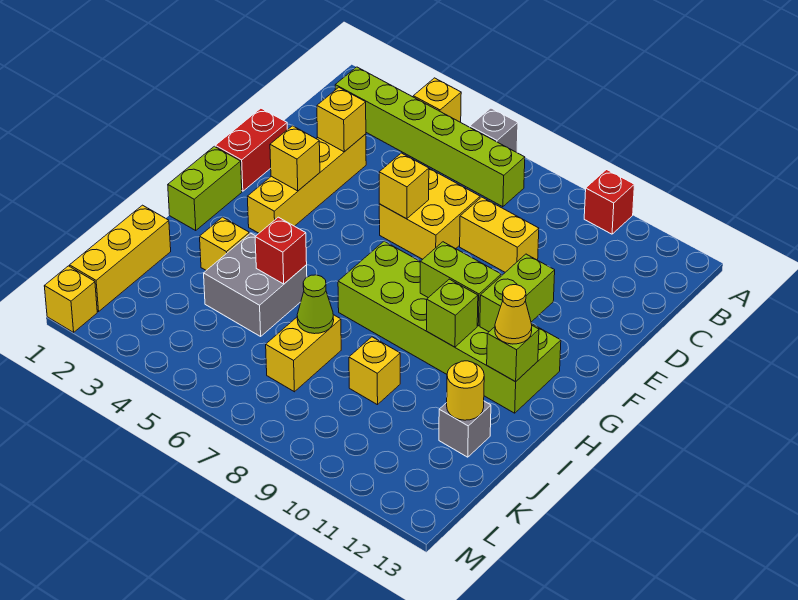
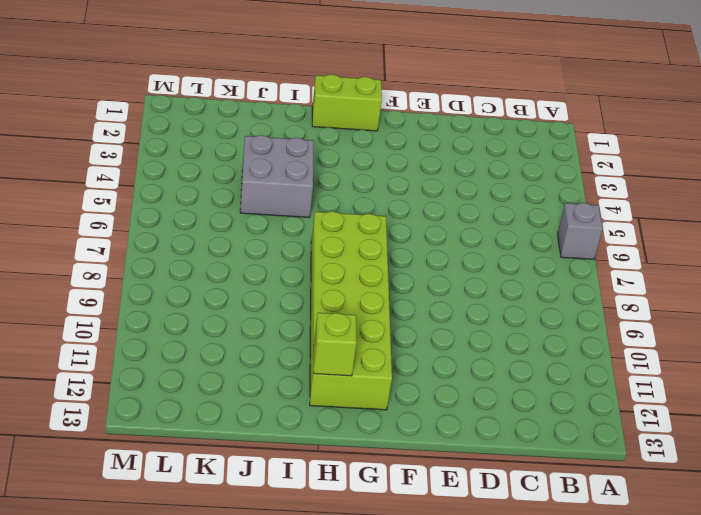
none -> yellow 1x1 brick [413,78,461,122]
none -> red 1x1 brick [584,170,634,234]
none -> lime 1x6 brick [335,67,525,207]

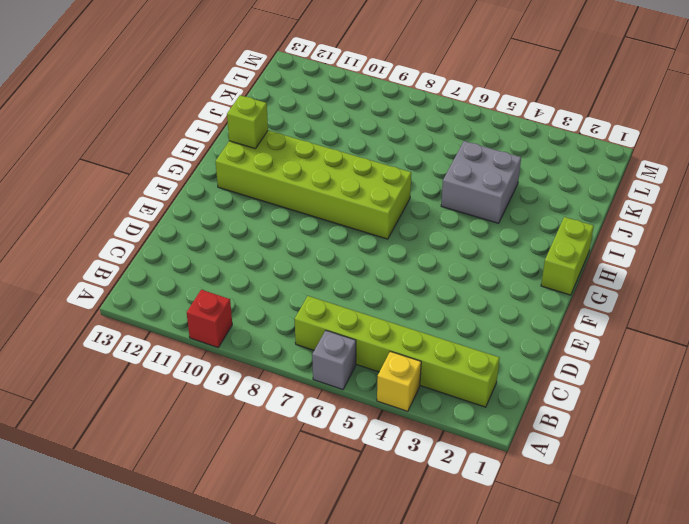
none -> yellow 1x4 brick [247,134,366,233]
none -> yellow 2x2 brick [379,169,480,259]
none -> yellow 1x2 brick [460,197,539,272]

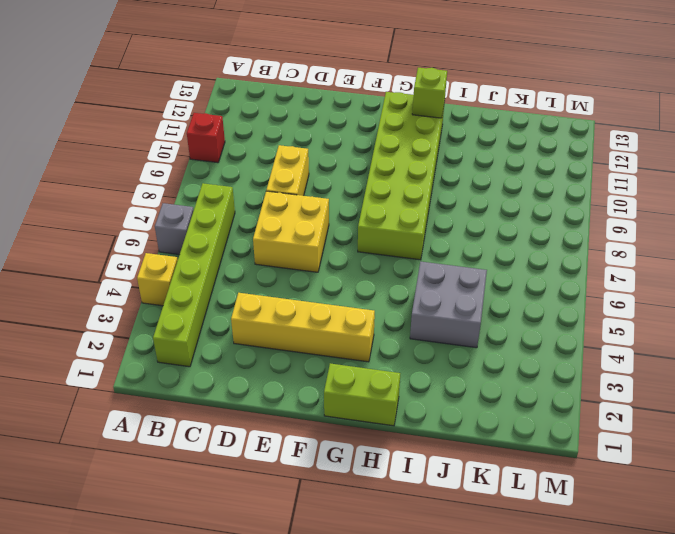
none -> red 1x2 brick [215,108,287,191]
none -> yellow 1x1 brick [200,217,249,270]
none -> yellow 1x3 brick [70,205,171,312]

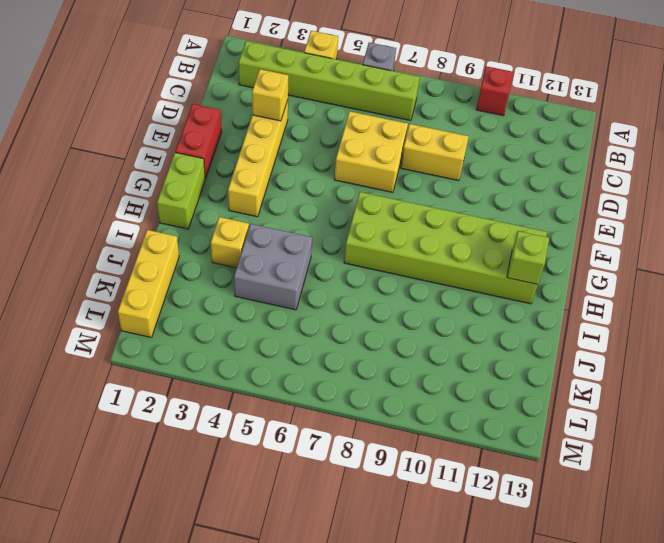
none -> yellow 1x2 brick [266,315,341,392]
none -> yellow 1x1 brick [349,337,400,405]
none -> grey 1x1 brick [439,401,491,457]

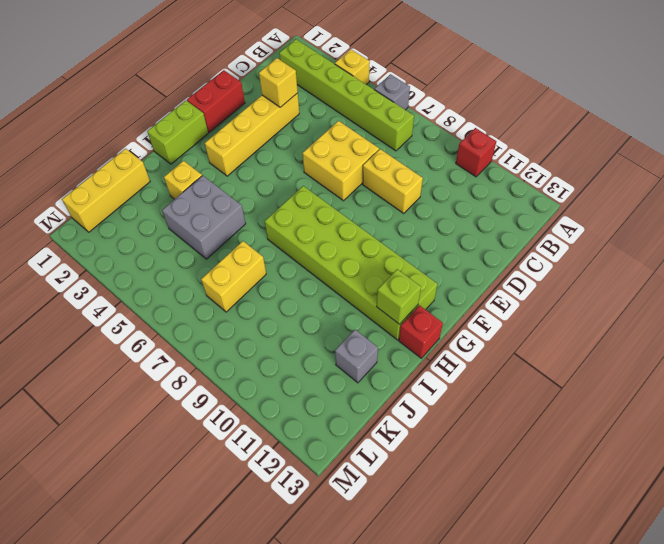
red 1x1 brick [399,305,443,358] -> red 1x1 brick moved to [255,217,307,284]
none -> yellow 1x1 brick [349,337,400,405]
none -> yellow 1x1 brick [44,266,97,332]
none -> yellow 1x1 brick [379,153,429,219]

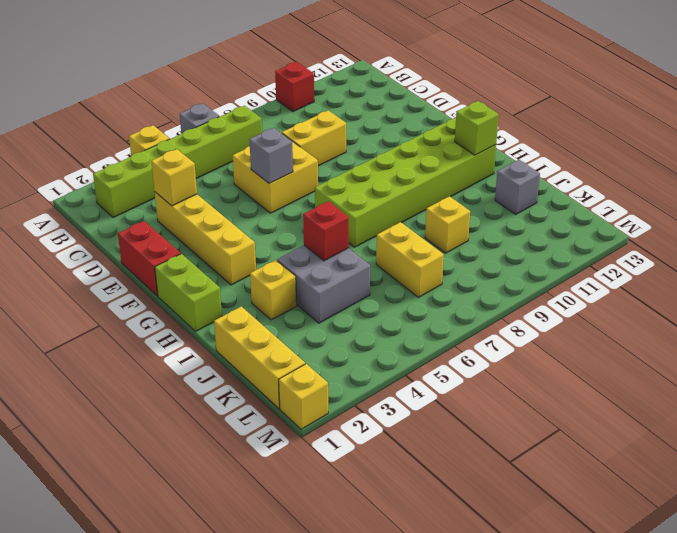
grey 1x1 brick [249,128,293,184] -> yellow 1x1 brick [379,153,429,219]
none -> yellow 1x1 brick [270,126,320,191]
none -> lime 1x2 brick [480,254,555,332]
none -> lime 1x2 brick [420,242,501,326]

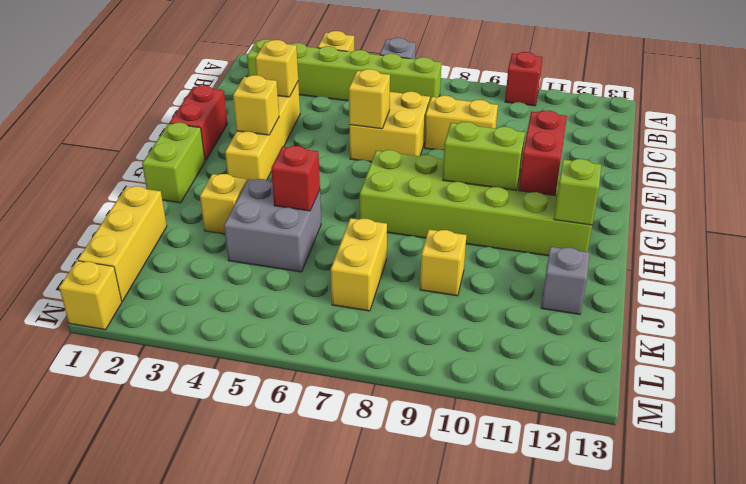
red 1x2 brick [519,110,567,195] -> lime 1x2 brick [480,254,555,332]
none -> lime 1x1 brick [426,279,478,347]
none -> lime 1x1 cone [297,275,334,334]
none -> yellow 1x1 round brick [447,361,484,420]

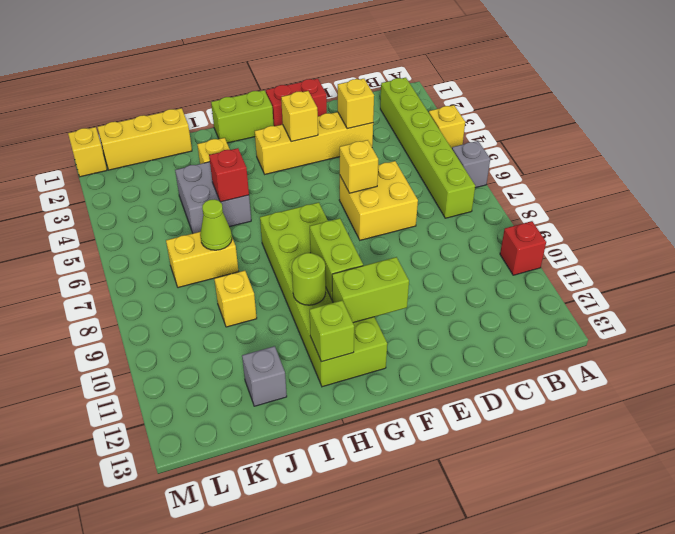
lime 1x1 round brick [292,253,326,305] -> lime 1x1 brick [426,279,478,347]
none -> yellow 1x2 brick [460,197,539,272]
none -> yellow 1x1 round brick [447,361,484,420]
none -> yellow 1x1 cone [495,285,532,344]

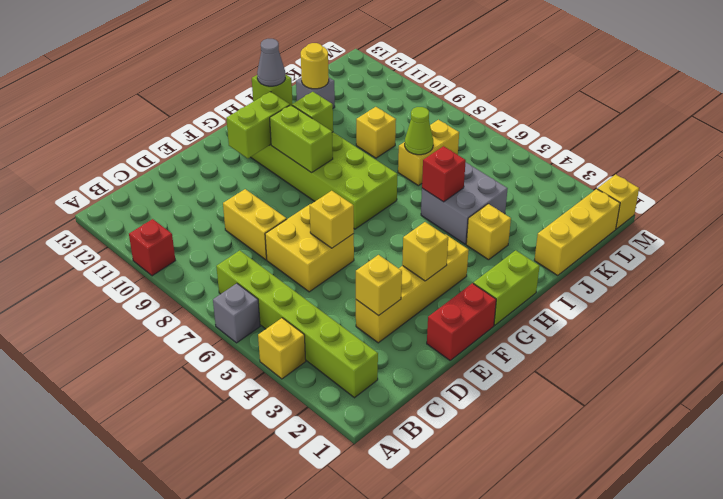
grey 1x1 cone [257,39,285,86] -> yellow 1x1 cone [495,285,532,344]

